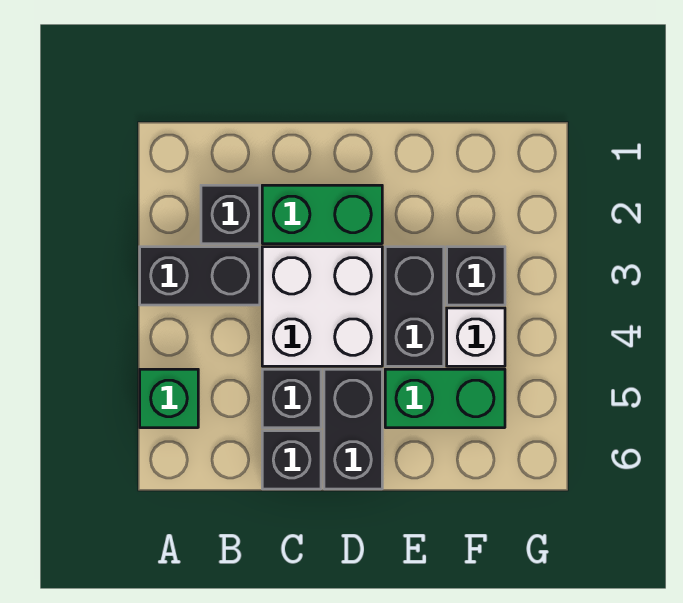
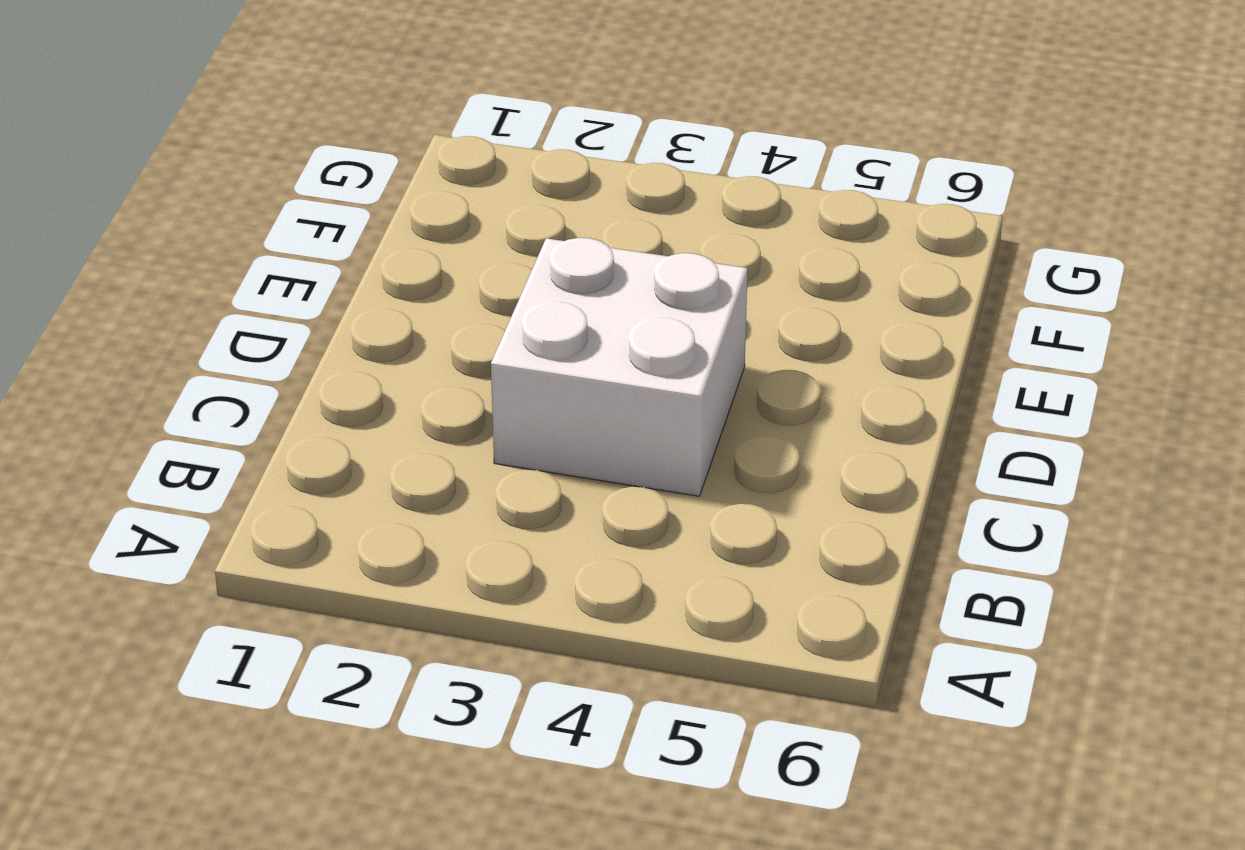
none -> black 1x2 brick [140,247,260,305]
none -> green 1x1 brick [140,369,198,428]
none -> black 1x1 brick [201,185,260,244]

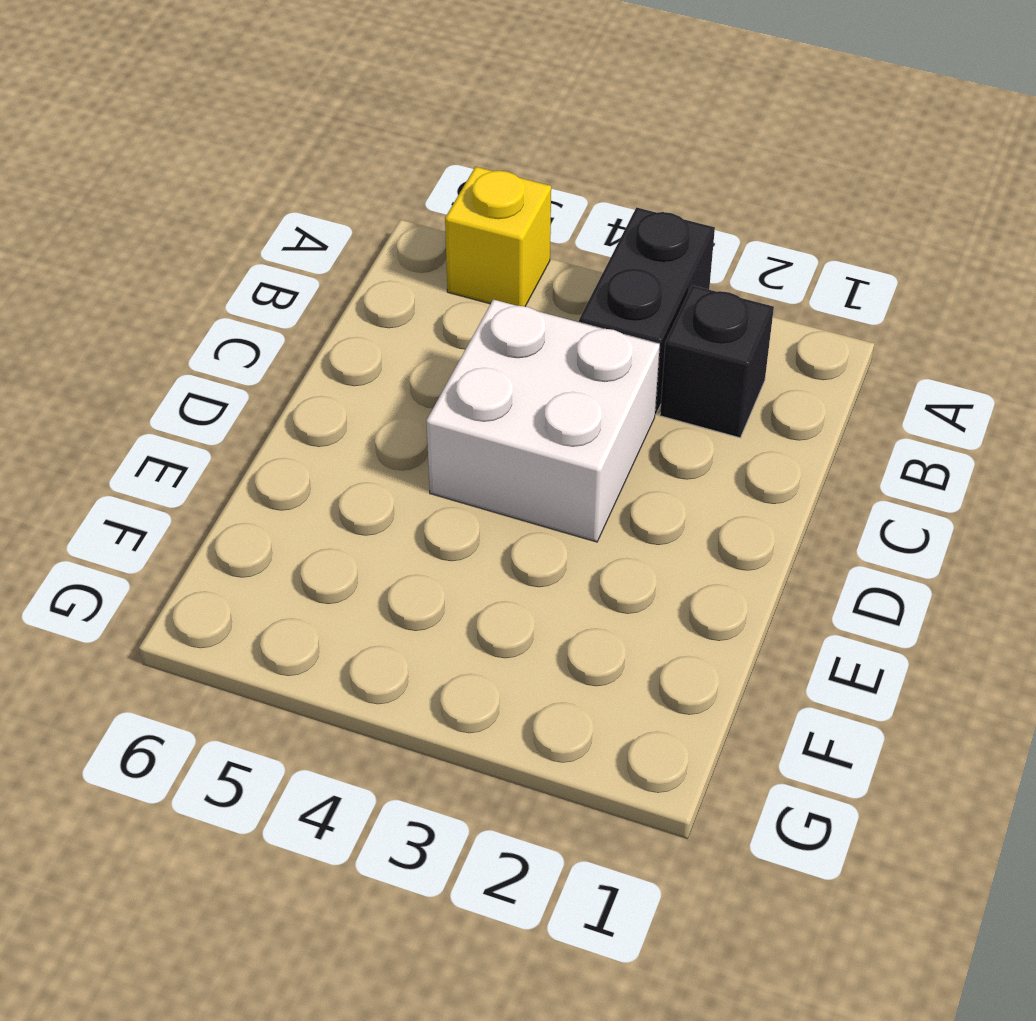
yellow 1x1 brick [445,167,551,306] -> green 1x1 brick [140,369,198,428]
none -> green 1x2 brick [262,185,382,244]
none -> black 1x1 brick [262,369,321,428]
none -> black 1x1 brick [262,431,321,489]

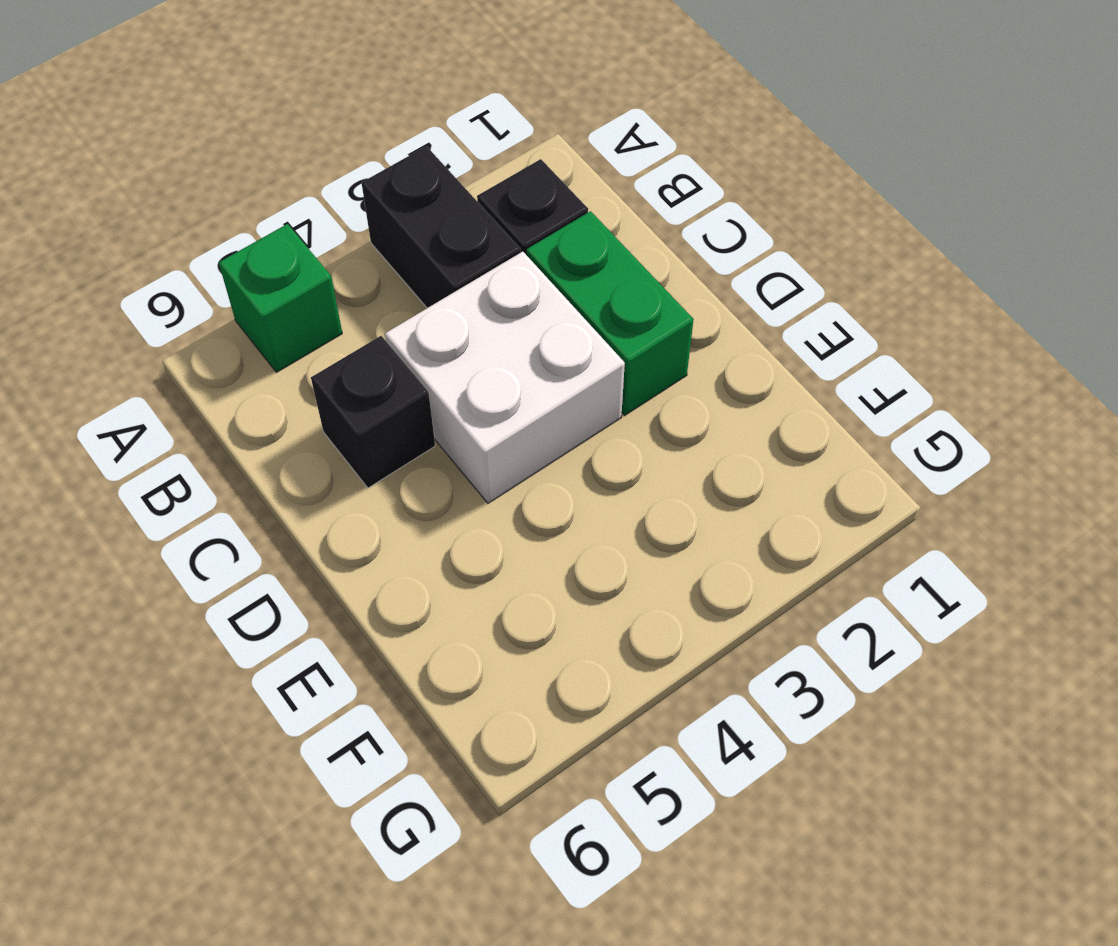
none -> black 1x1 brick [262,431,321,489]
none -> black 1x2 brick [324,369,382,489]
none -> black 1x2 brick [385,247,444,366]

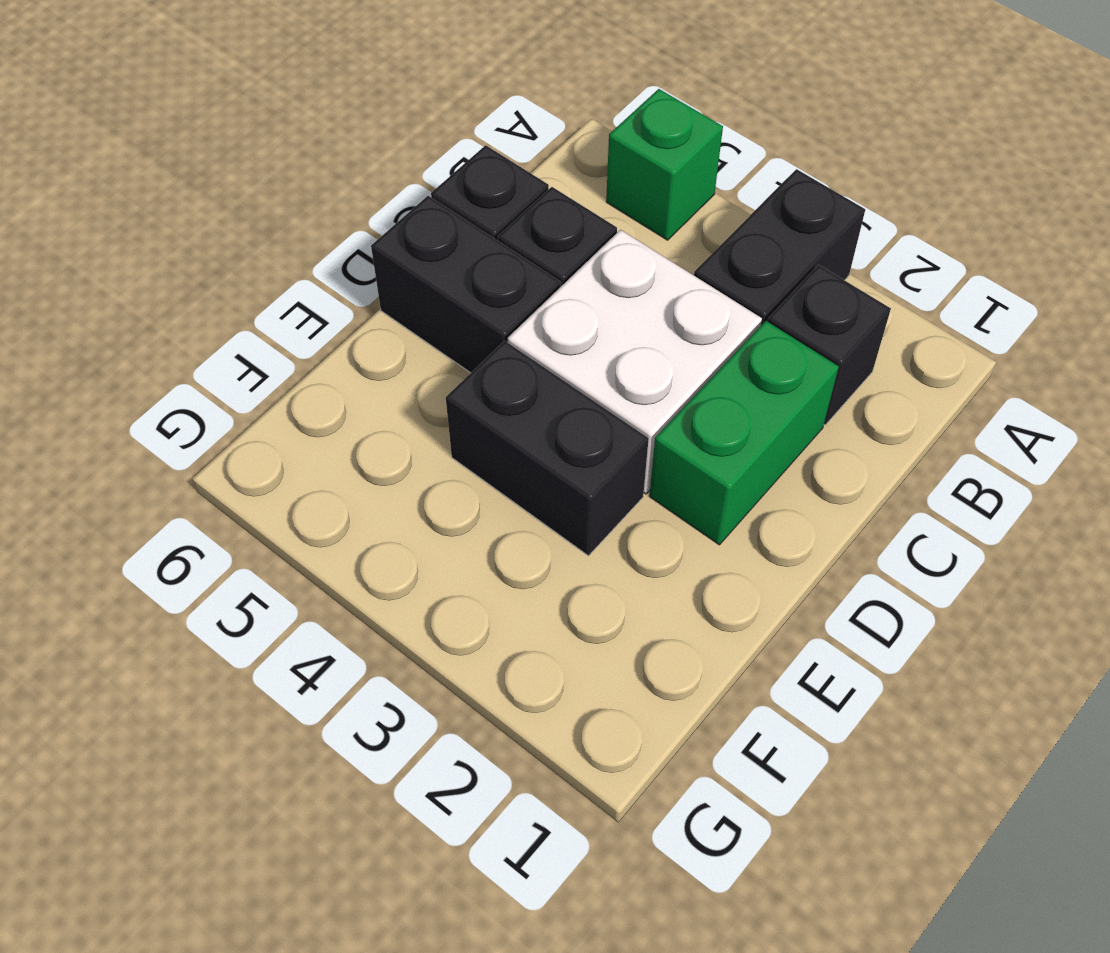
none -> green 1x2 brick [385,369,505,428]
none -> black 1x1 brick [447,247,505,305]
none -> white 1x1 brick [447,308,505,366]

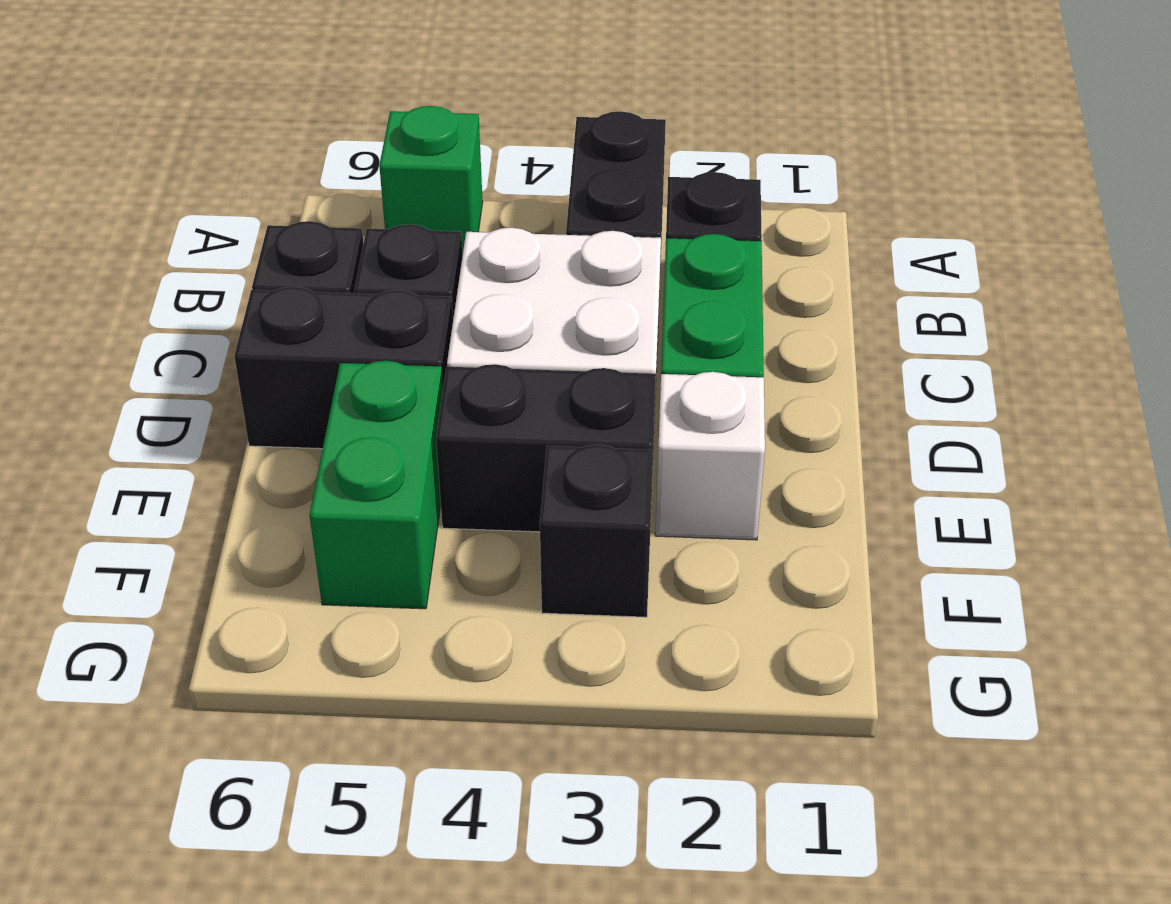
white 1x1 brick [655,372,765,540] -> white 1x1 brick moved to [447,308,505,366]

